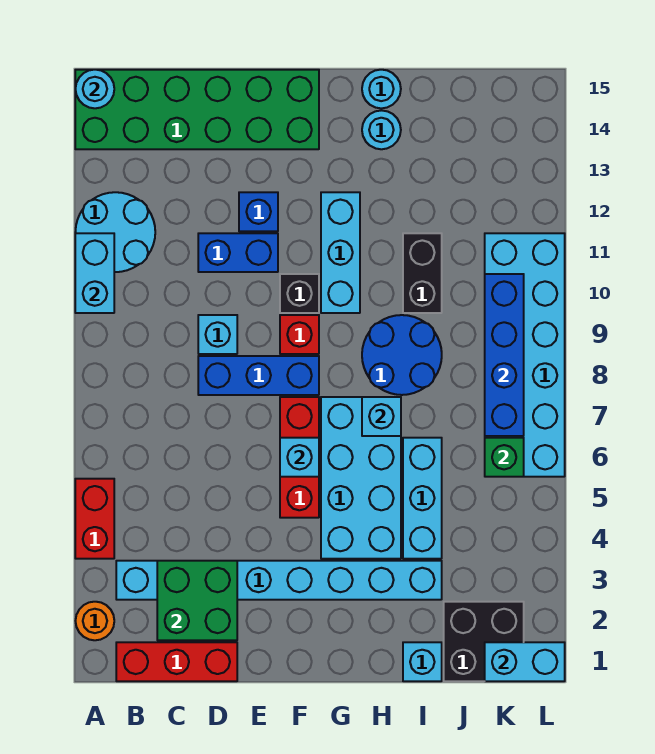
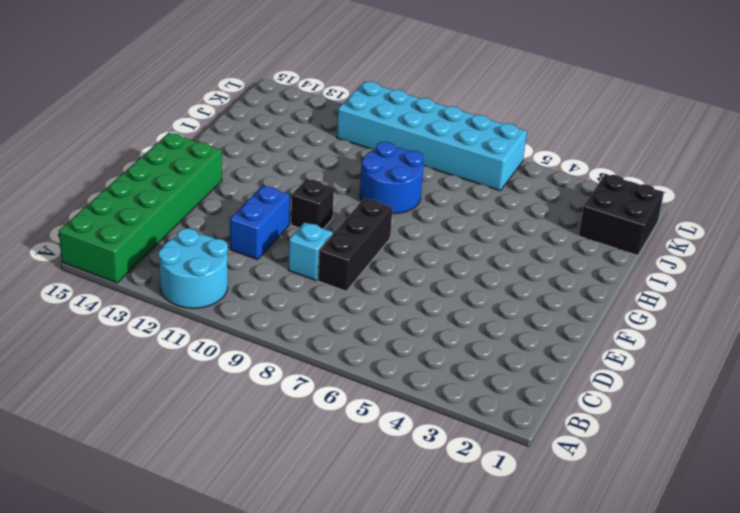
black 1x3 brick [318,198,392,291] -> blue 1x3 brick [198,356,319,395]
none -> orange 1x1 round brick [76,602,114,640]
none -> red 1x2 brick [75,479,114,559]
none -> red 1x3 brick [116,642,237,681]
none -> cyan 1x8 brick [116,561,442,600]

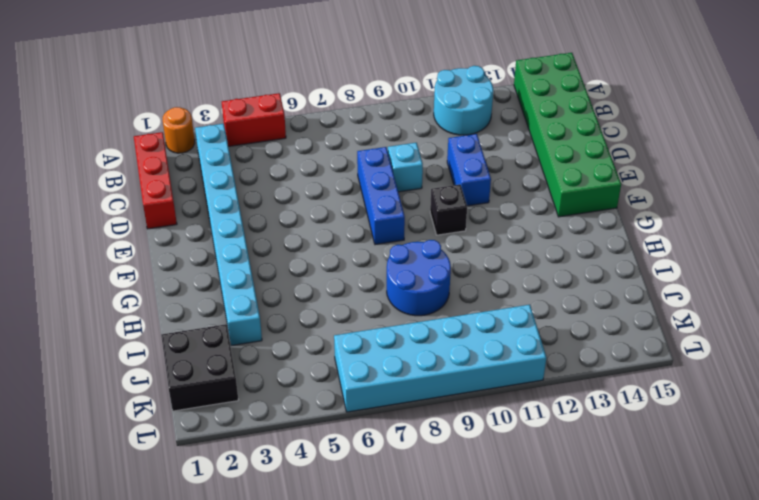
none -> blue 1x1 brick [239,192,278,231]
none -> red 1x3 brick [280,397,319,518]
none -> red 1x1 brick [280,315,319,354]
none -> cyan 2x4 brick [321,397,401,559]

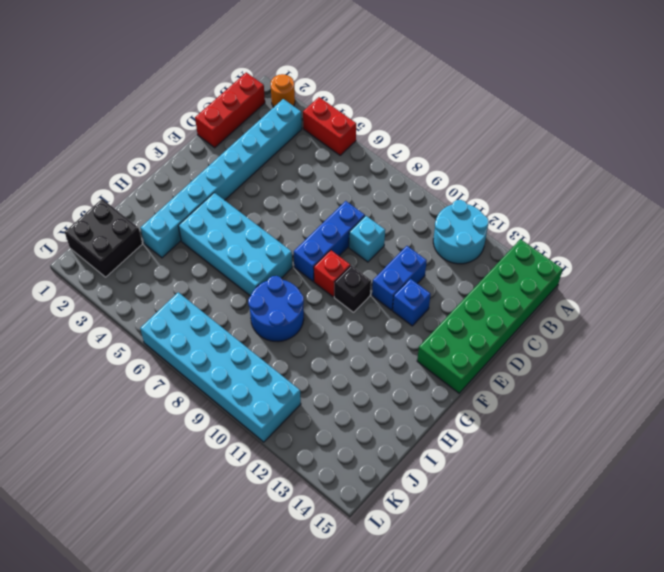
none -> red 1x3 brick [280,397,319,518]
none -> cyan 1x3 brick [321,192,360,313]
none -> cyan 1x1 round brick [362,110,401,149]
none -> cyan 1x1 round brick [362,70,401,108]

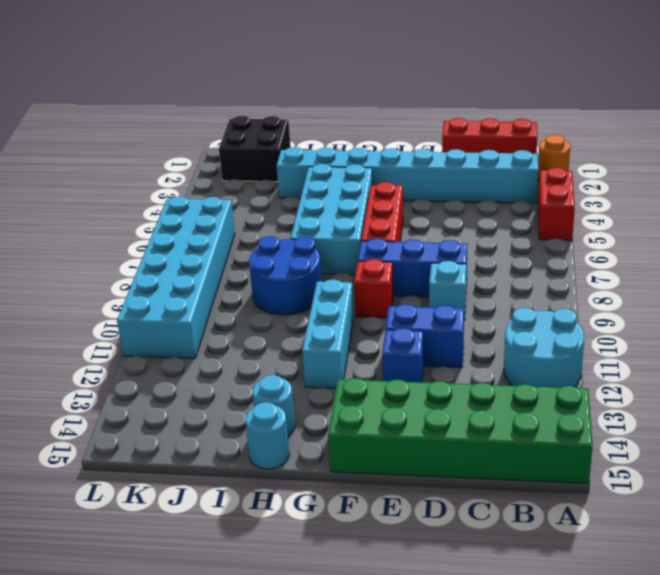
none -> black 1x1 brick [280,274,319,313]
none -> cyan 1x1 brick [403,642,442,681]
none -> cyan 1x3 brick [403,438,442,559]
none -> black 1x2 brick [403,233,442,313]

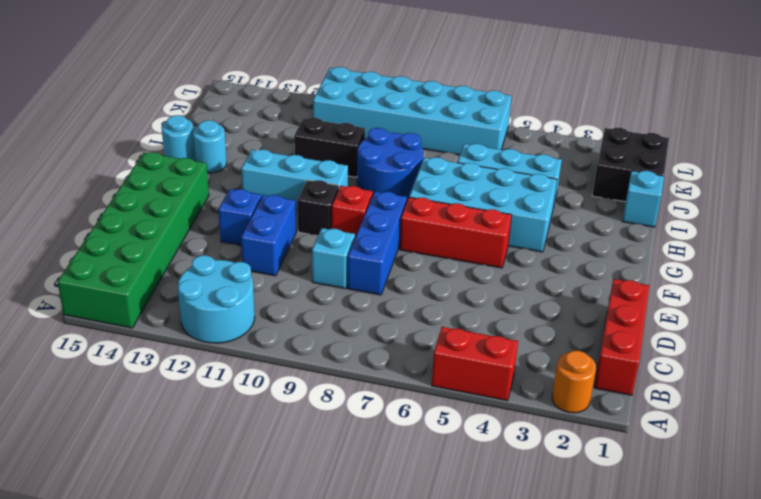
none -> cyan 1x8 brick [116,561,442,600]
none -> cyan 1x2 brick [75,233,114,313]
none -> cyan 1x1 round brick [75,70,114,108]
none -> green 2x2 brick [157,561,237,640]

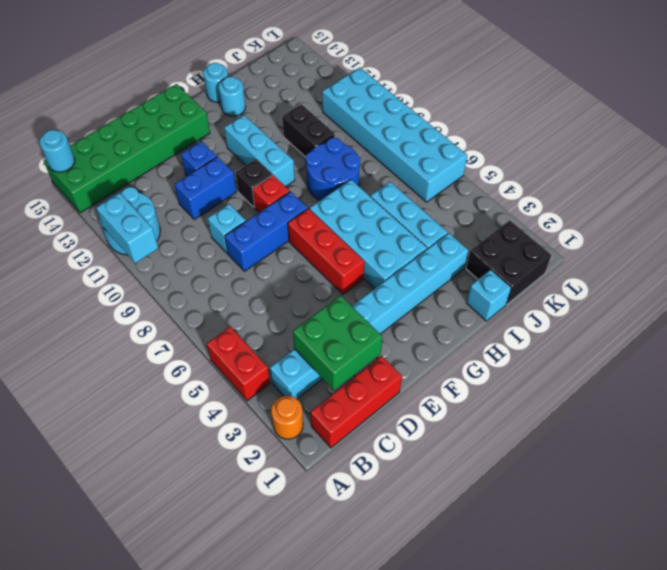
none -> cyan 1x1 brick [280,438,319,477]
none -> cyan 1x1 brick [362,397,401,436]
none -> cyan 1x2 brick [485,642,565,681]
none -> green 1x1 brick [485,438,524,477]

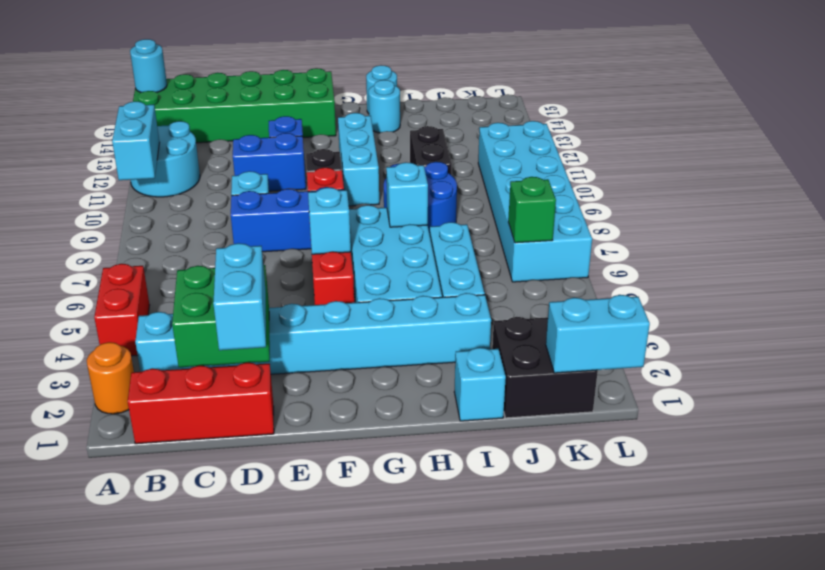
cyan 1x2 brick [213,243,266,350] -> none
none -> blue 1x4 brick [485,274,524,436]

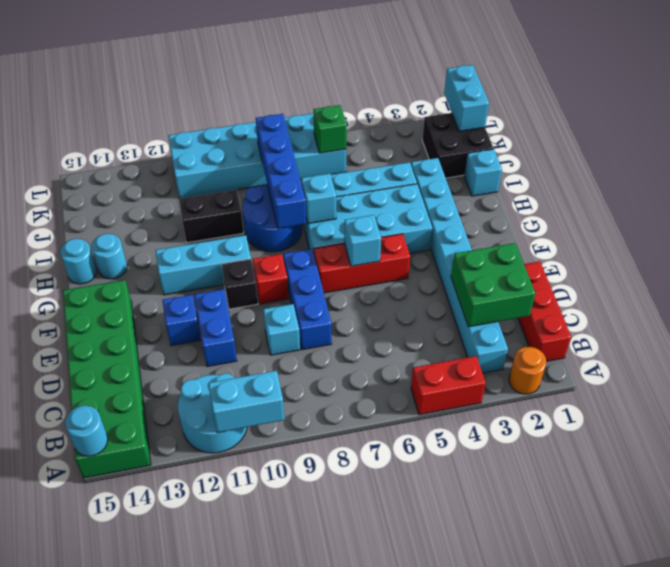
blue 1x4 brick [256,114,306,228] -> blue 1x4 brick turned to [485,274,524,436]

